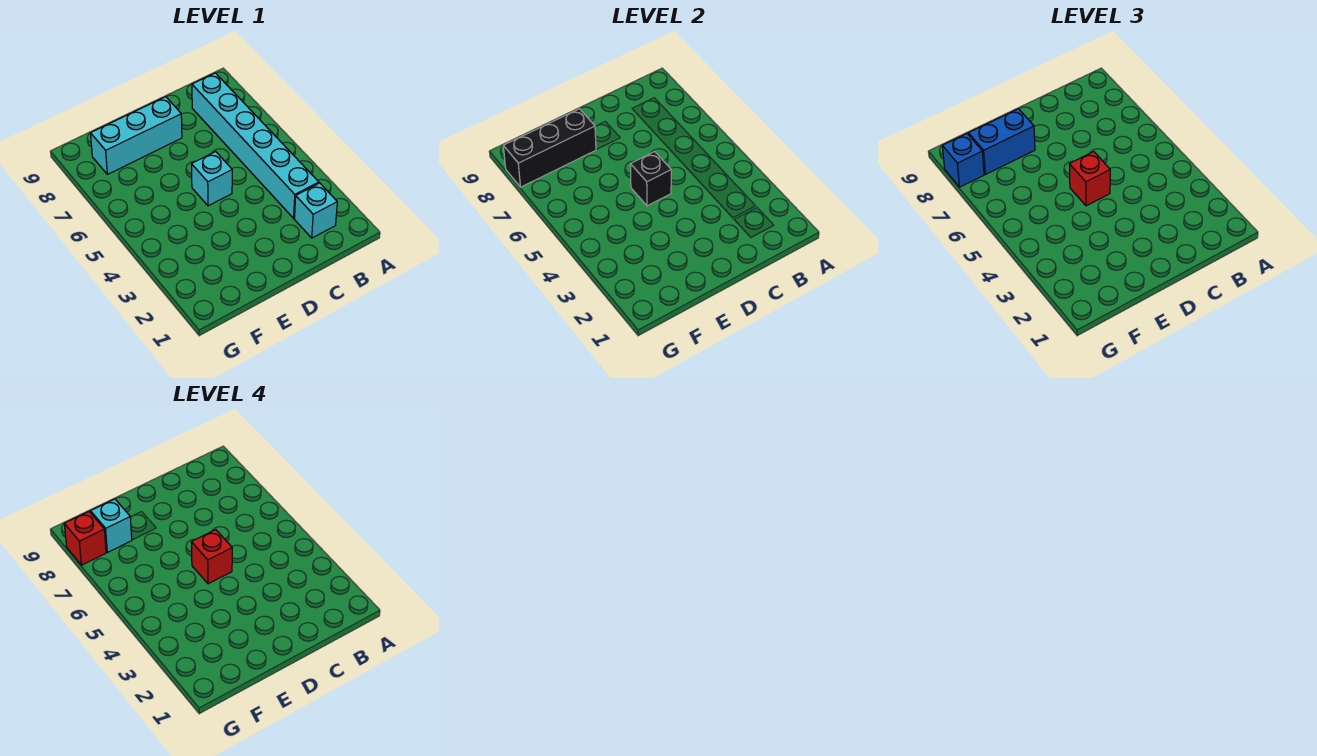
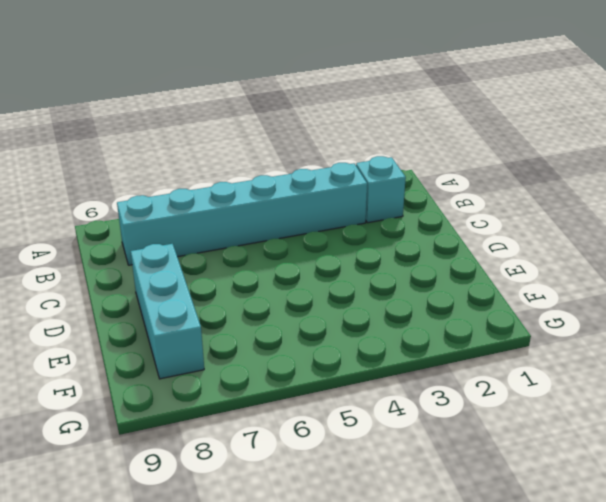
none -> cyan 1x1 brick [191,152,232,206]
none -> black 1x1 brick [630,152,671,206]
none -> black 1x3 brick [503,109,596,187]

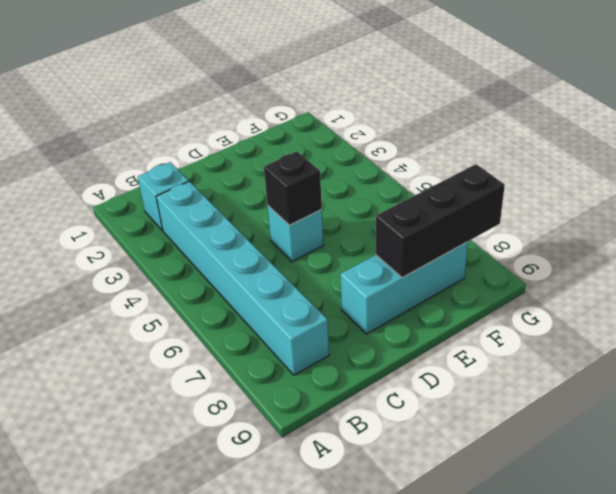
none -> red 1x1 brick [1069,152,1110,206]
none -> blue 1x2 brick [969,109,1035,174]
none -> blue 1x1 brick [942,134,984,187]

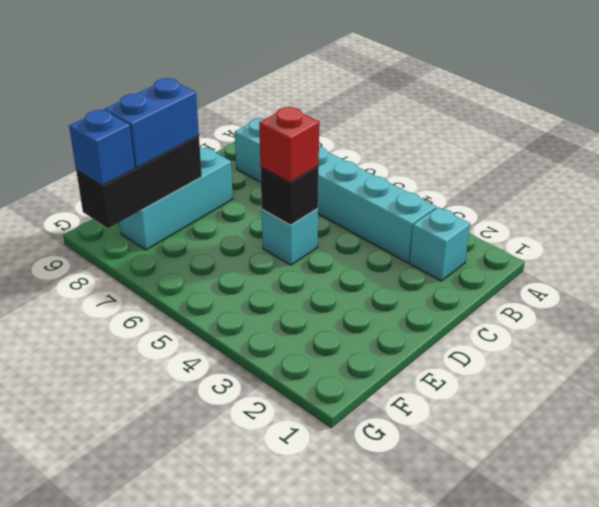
none -> red 1x1 brick [191,530,232,584]
none -> cyan 1x1 brick [91,499,132,552]
none -> red 1x1 brick [64,512,106,565]

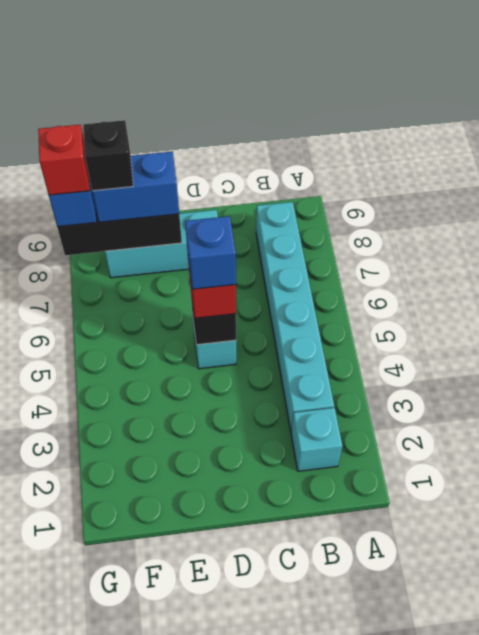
blue 1x1 brick [185,216,236,289] -> red 1x1 brick [191,530,232,584]
black 1x1 brick [83,120,133,191] -> cyan 1x1 brick [91,499,132,552]

